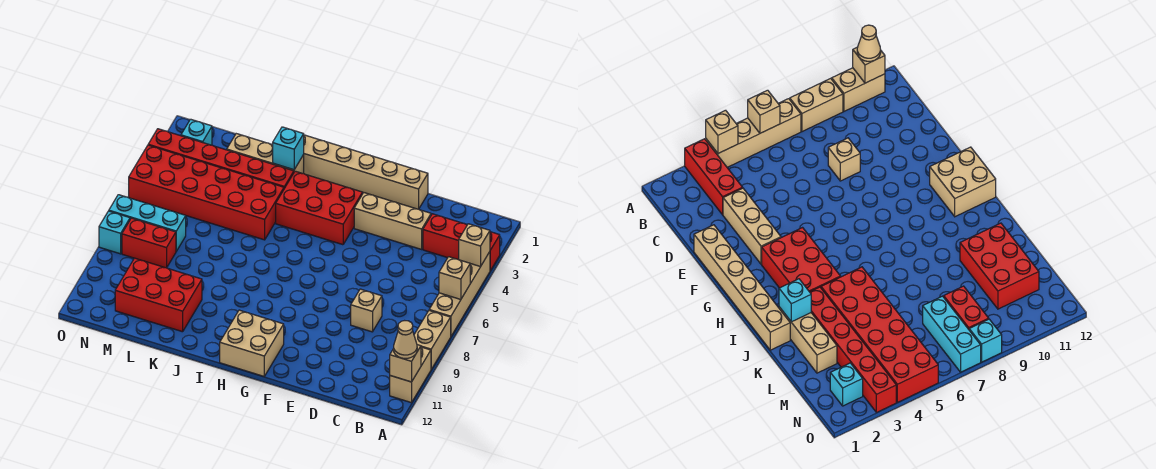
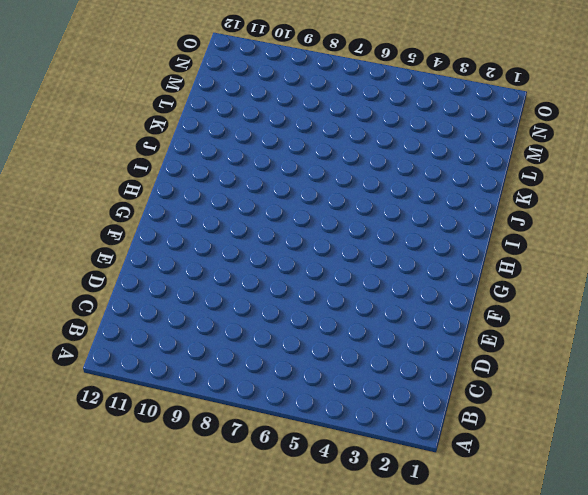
none -> red 1x3 brick [423,214,500,270]
none -> tan 1x4 brick [429,252,490,336]
none -> tan 1x2 brick [414,311,451,369]

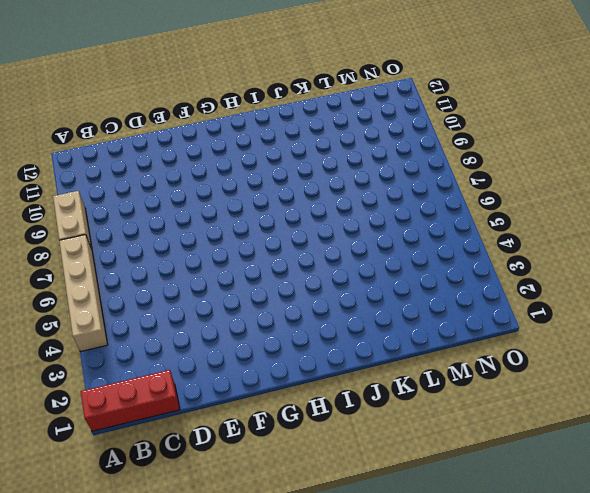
red 1x3 brick [81,370,180,431] -> red 1x3 brick moved to [423,214,500,270]
none -> tan 1x2 brick [390,347,431,403]
none -> tan 1x3 brick [354,193,431,249]
none -> tan 1x1 brick [351,289,382,332]

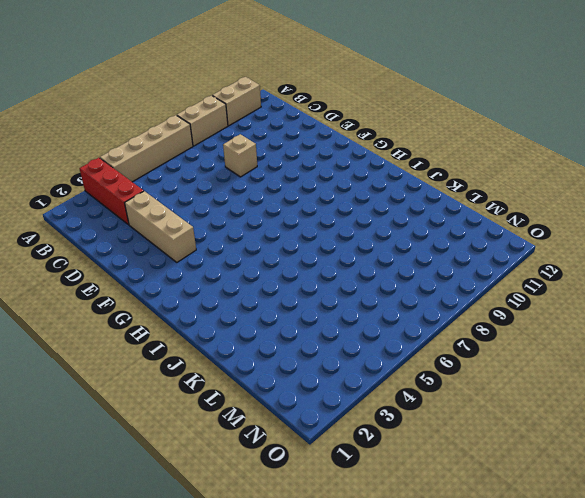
none -> tan 1x6 brick [304,135,428,209]
none -> red 2x3 brick [276,171,362,245]
none -> tan 2x2 brick [220,310,284,376]

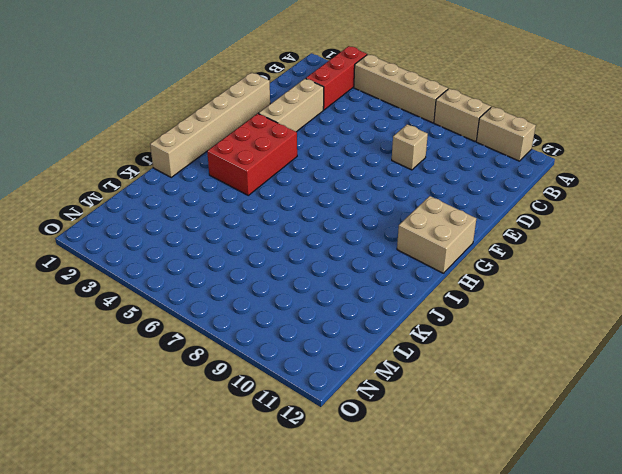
none -> tan 1x3 brick [227,134,304,174]
none -> red 1x6 brick [148,129,294,188]
none -> red 2x6 brick [129,145,284,240]

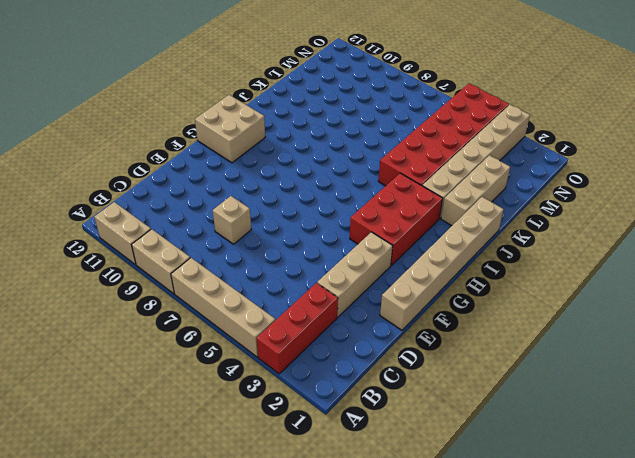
tan 1x6 brick [422,105,530,218] -> red 1x6 brick [148,129,294,188]
none -> red 2x3 brick [115,258,202,332]
none -> cyan 1x3 brick [109,195,186,251]
none -> red 1x2 brick [122,218,176,268]

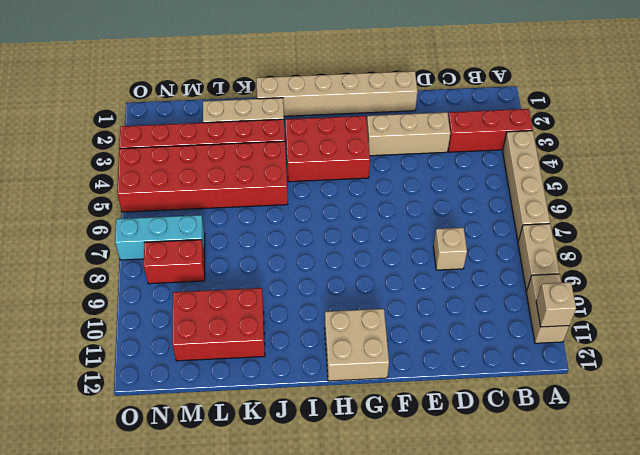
none -> cyan 1x1 brick [181,119,212,145]
none -> cyan 1x1 brick [99,211,130,254]
none -> tan 1x1 brick [459,224,490,267]

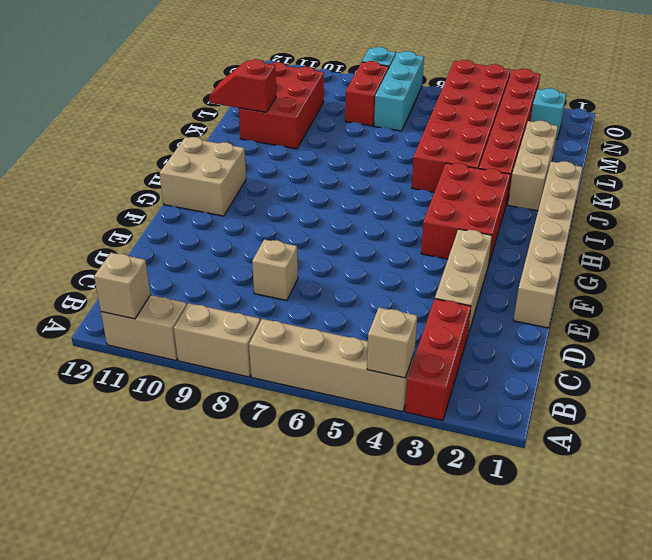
red 1x2 slope [209,59,276,112] -> none
none -> tan 1x1 brick [439,257,470,299]
none -> cyan 1x1 brick [273,127,304,170]
none -> tan 1x1 cone [394,321,417,359]

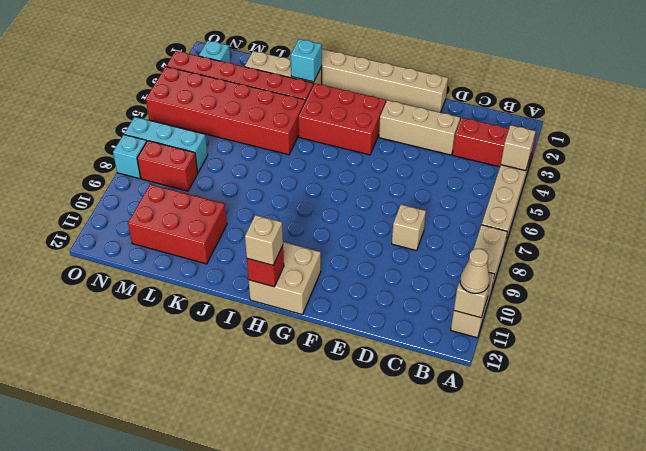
red 1x1 brick [247,245,284,287] -> none
tan 1x1 brick [245,215,283,265] -> tan 1x1 brick moved to [439,257,470,299]

